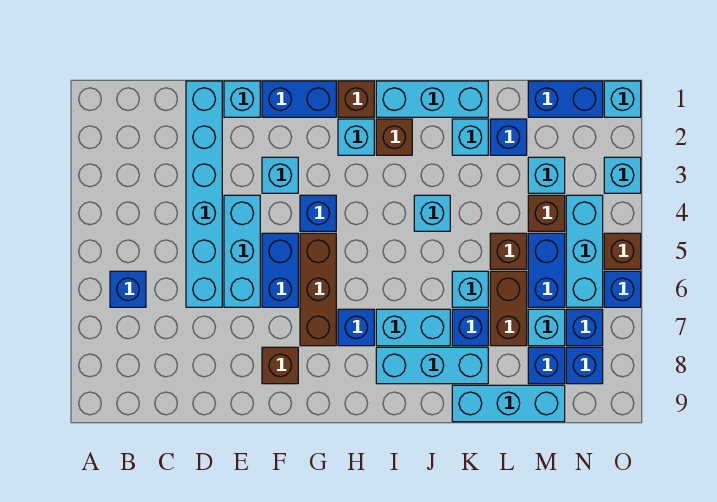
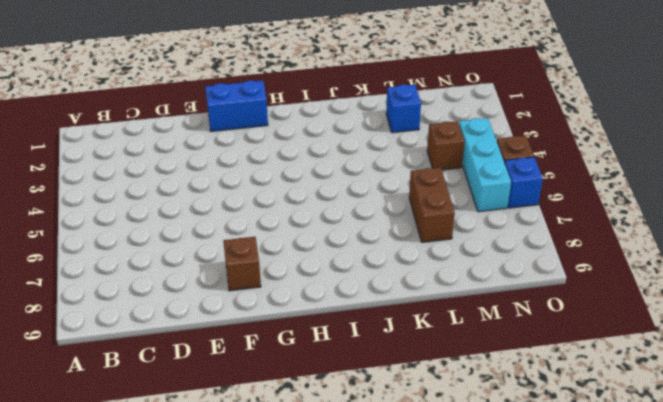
none -> blue 1x1 brick [110,271,146,307]
none -> cyan 1x6 brick [186,81,222,307]
none -> cyan 1x1 brick [224,81,260,117]
none -> cyan 1x3 brick [224,195,260,307]

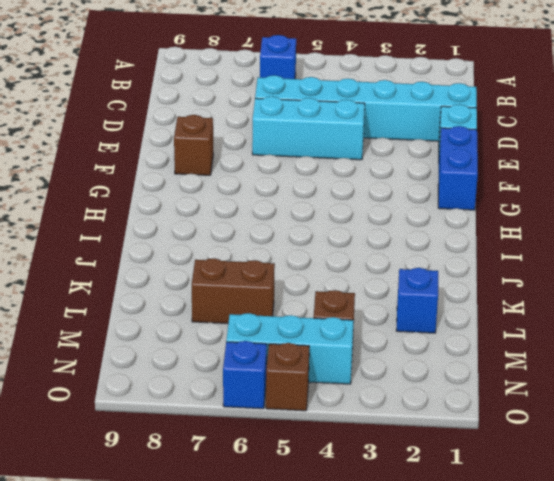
none -> cyan 1x1 brick [262,157,298,193]
none -> blue 1x2 brick [262,233,298,307]
none -> blue 1x1 brick [300,195,336,231]
none -> brown 1x3 brick [300,233,336,346]

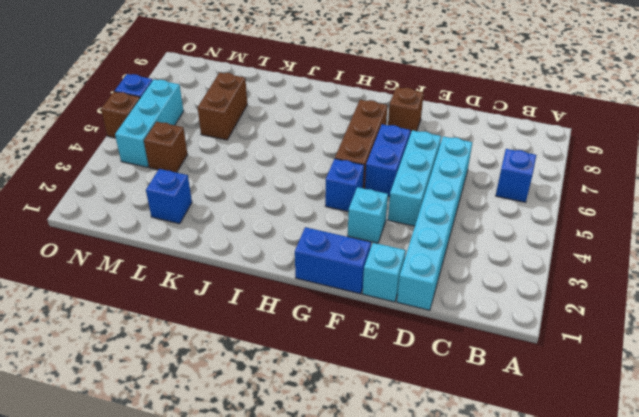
none -> brown 1x1 brick [338,81,374,117]
none -> cyan 1x1 brick [338,119,374,155]
none -> blue 1x1 brick [338,309,374,346]
none -> cyan 1x3 brick [376,81,488,117]

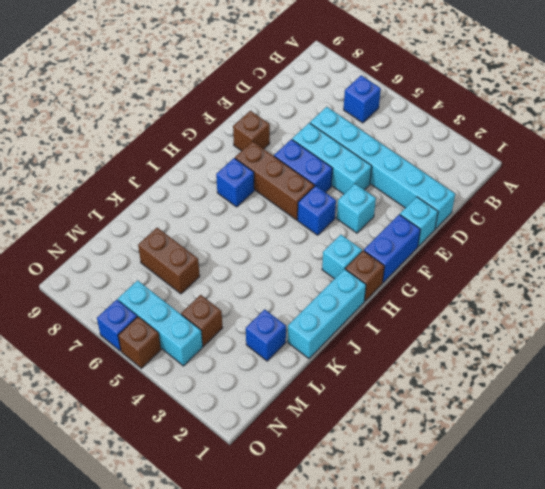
none -> brown 1x1 brick [376,119,412,155]
none -> cyan 1x2 brick [376,309,450,346]
none -> cyan 1x3 brick [376,347,488,384]
none -> cyan 1x1 brick [414,195,450,231]

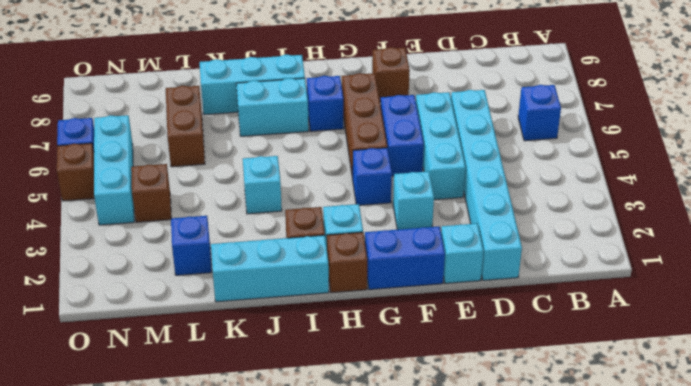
none -> cyan 1x1 brick [452,119,488,155]
none -> cyan 1x1 brick [452,271,488,307]
none -> blue 1x1 brick [452,309,488,346]
none -> cyan 1x3 brick [452,385,565,422]

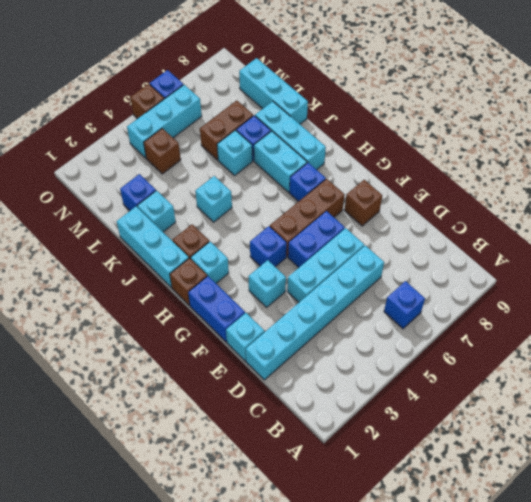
none -> brown 1x1 brick [490,233,527,269]
none -> blue 1x2 brick [528,81,603,117]
none -> cyan 1x1 brick [528,157,565,193]
none -> blue 1x2 brick [528,233,565,307]

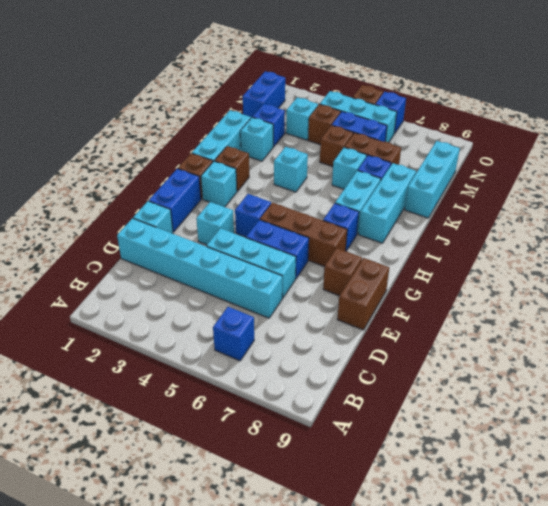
brown 1x2 brick [337,258,389,330] -> none
none -> cyan 1x1 brick [528,309,565,346]
none -> blue 1x1 brick [528,347,565,384]
none -> blue 1x1 brick [566,309,603,346]
none -> blue 1x1 brick [566,347,603,384]

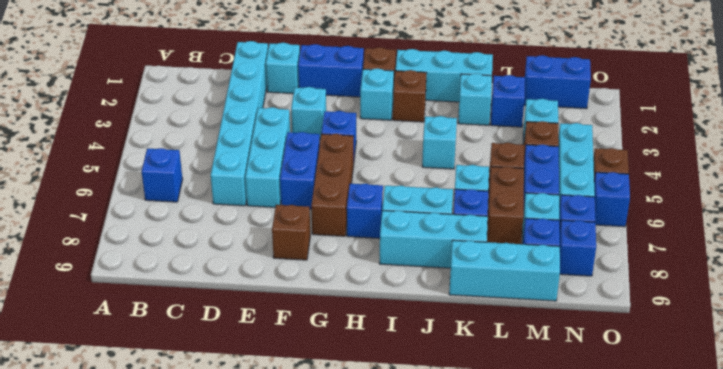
none -> cyan 1x1 brick [604,81,641,117]
none -> cyan 1x1 brick [604,157,641,193]

